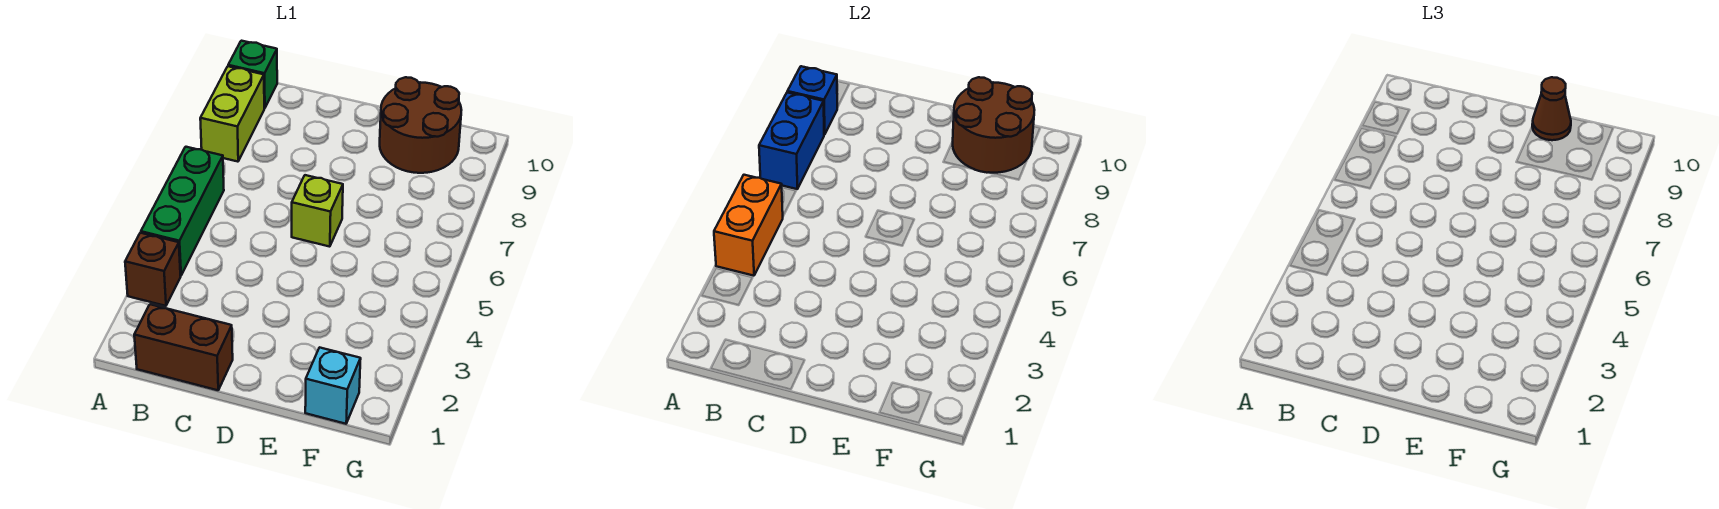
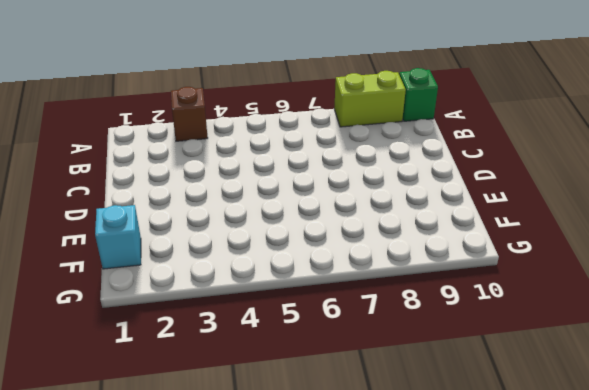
none -> green 1x3 brick [141,147,224,276]
none -> brown 1x2 brick [134,304,233,390]
none -> lime 1x1 brick [292,175,343,247]

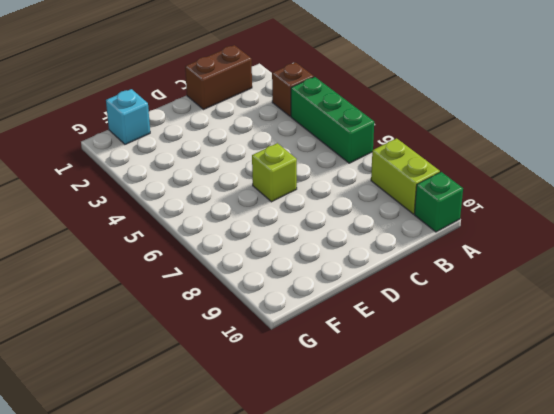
none -> brown 2x2 round brick [380,77,461,173]
none -> orange 1x2 brick [714,175,783,276]
none -> blue 1x2 brick [759,92,824,189]

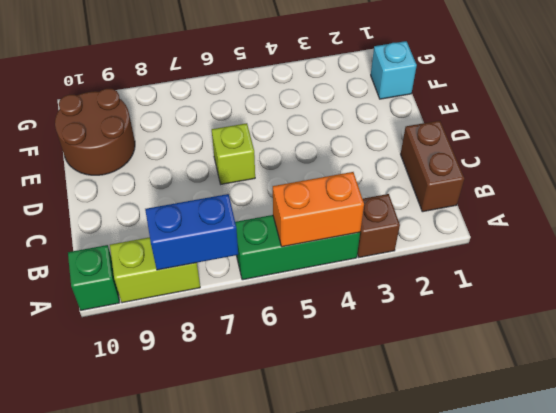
none -> blue 1x1 brick [787,66,838,135]
none -> brown 2x2 round brick [953,77,1034,173]
none -> brown 1x1 cone [1532,77,1571,140]

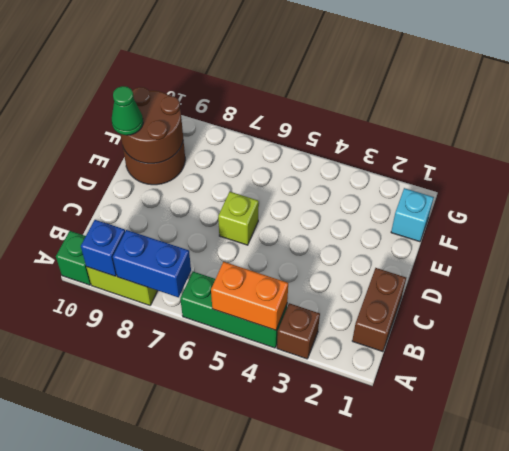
green 1x1 cone [112,86,143,135] -> brown 1x1 cone [1532,77,1571,140]

